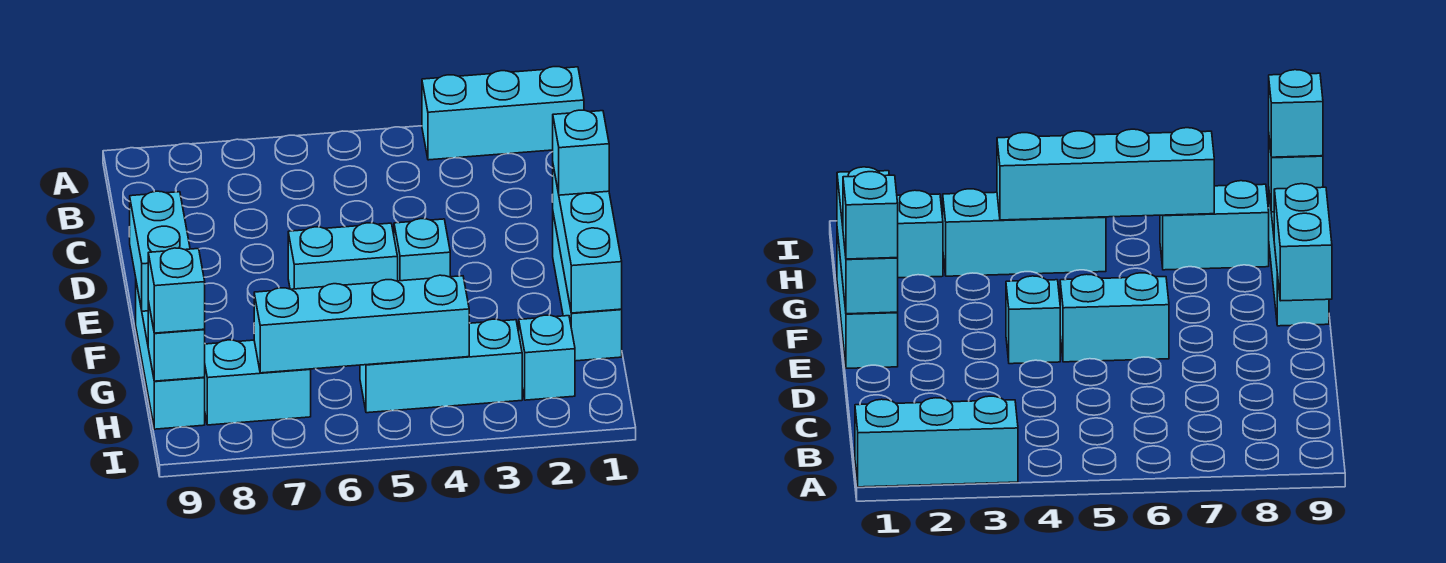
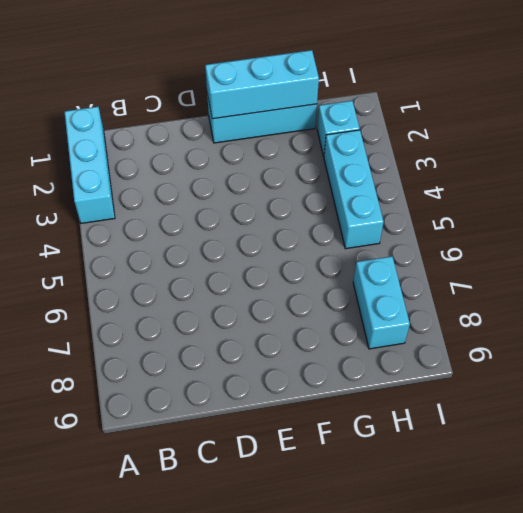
none -> cyan 1x1 brick [394,219,450,281]
none -> cyan 1x2 brick [288,223,398,289]
none -> cyan 1x3 brick [136,282,205,429]

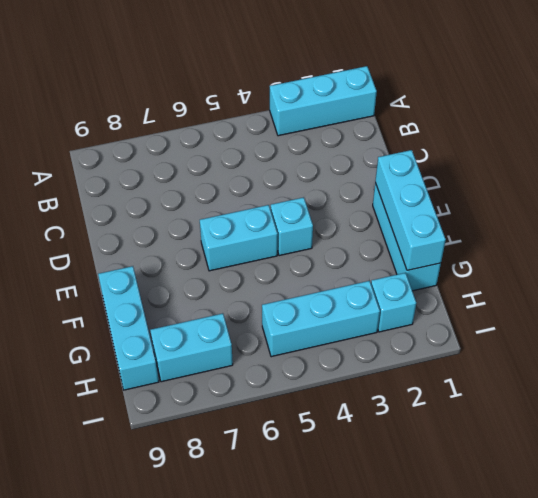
none -> cyan 1x2 brick [130,191,190,311]
none -> cyan 1x4 brick [254,275,469,373]
none -> cyan 1x1 brick [148,301,205,381]

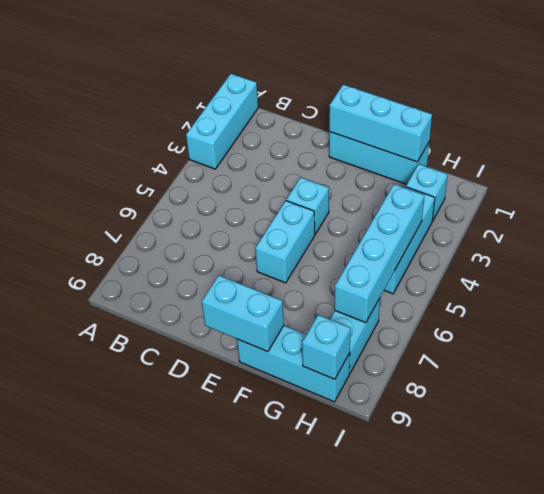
none -> cyan 1x1 brick [553,110,609,195]
none -> cyan 1x1 brick [148,248,205,333]

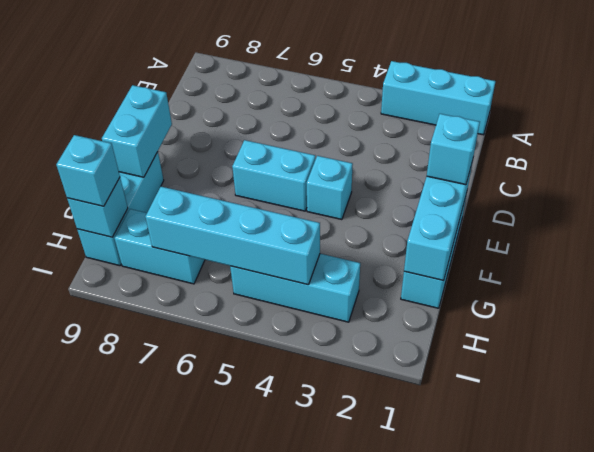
none -> cyan 1x1 brick [519,315,575,400]

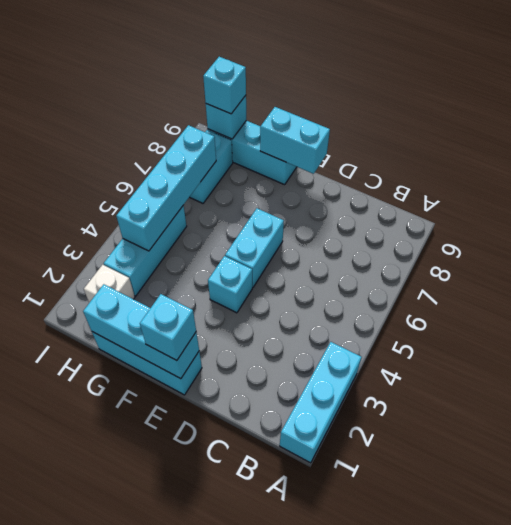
white 1x1 brick [84,265,135,303] -> cyan 1x1 brick [519,315,575,400]

